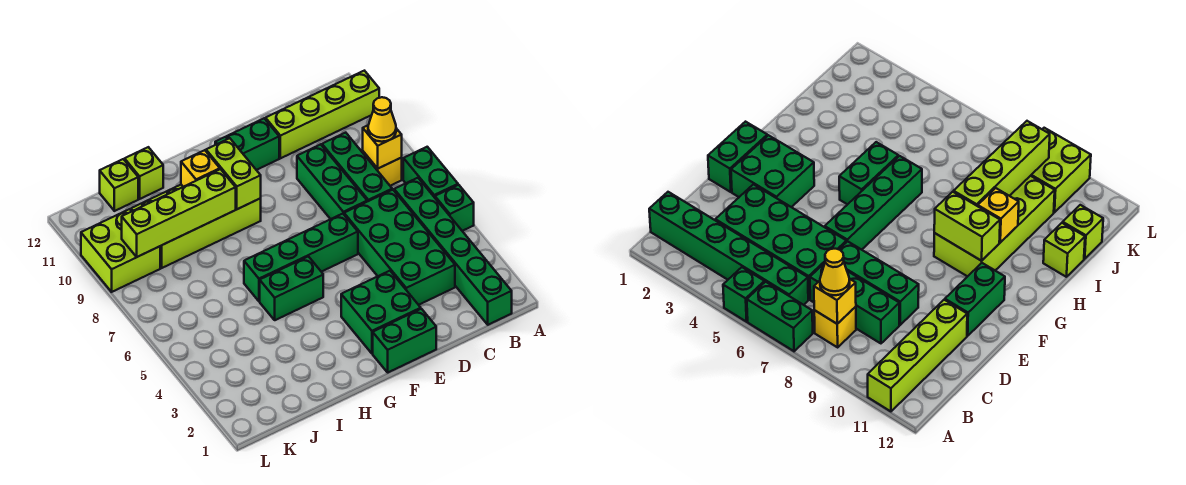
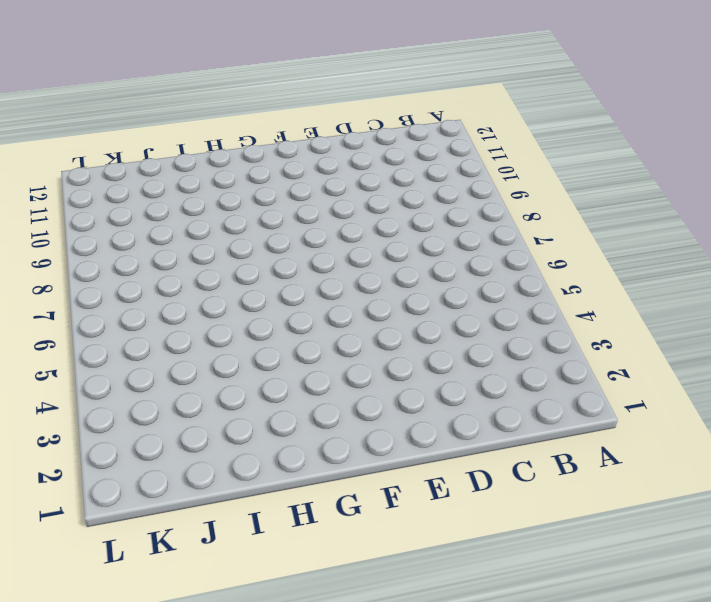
none -> green 1x1 brick [435,185,474,231]
none -> green 1x2 brick [403,147,458,198]
none -> lime 1x4 brick [265,71,379,158]

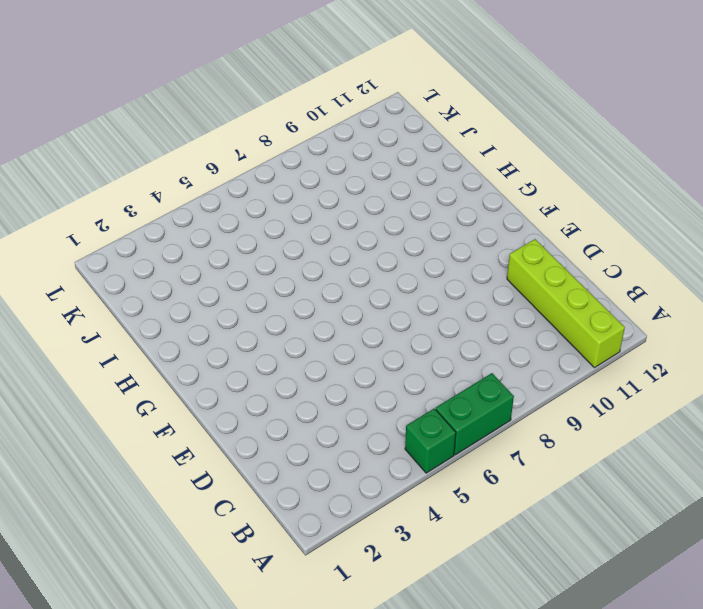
none -> green 1x6 brick [394,178,512,325]
none -> yellow 1x1 brick [363,152,402,186]
none -> green 2x4 brick [344,190,455,305]

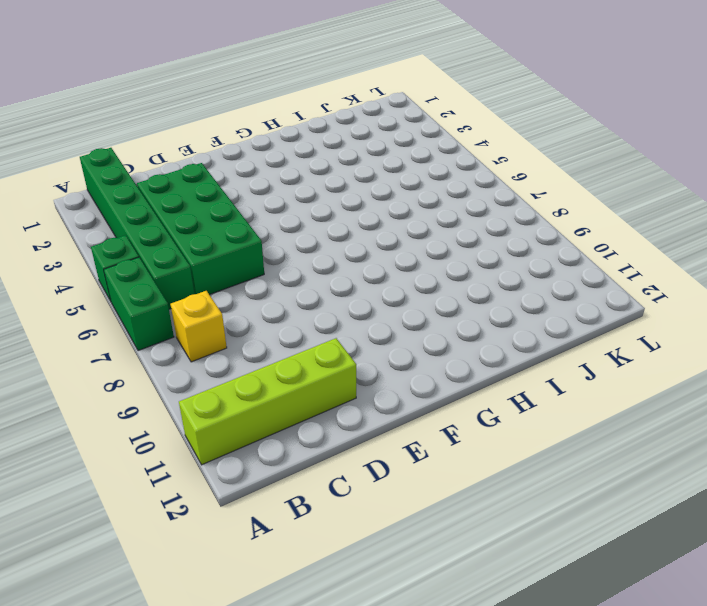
none -> green 1x3 brick [322,133,392,201]
none -> green 1x3 brick [297,144,367,219]
none -> green 1x2 brick [373,309,436,372]

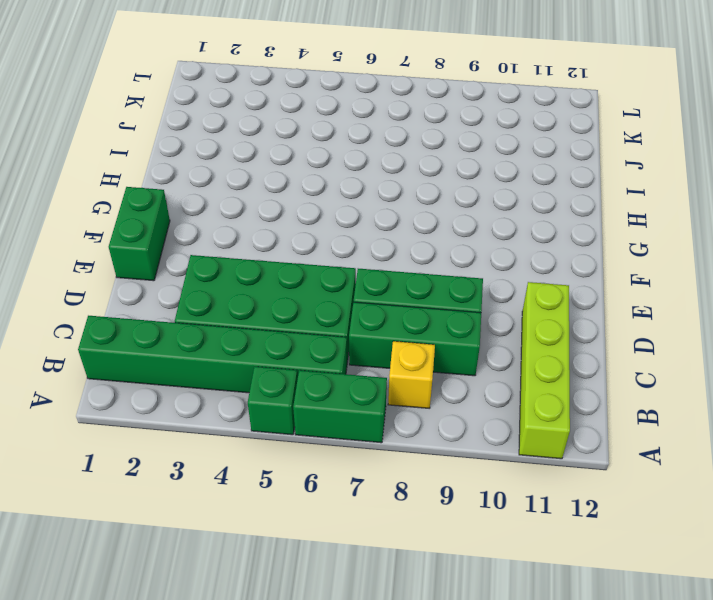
none -> green 2x2 brick [341,271,421,354]
none -> green 1x4 brick [244,214,358,301]
none -> green 1x2 brick [215,119,279,170]

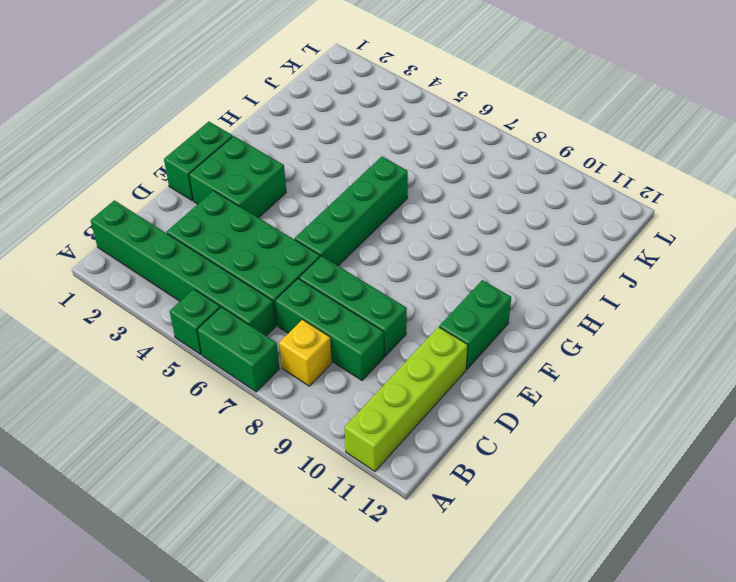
none -> green 1x2 brick [260,257,323,320]
none -> lime 2x4 brick [131,185,261,268]
none -> lime 1x1 brick [125,147,163,199]

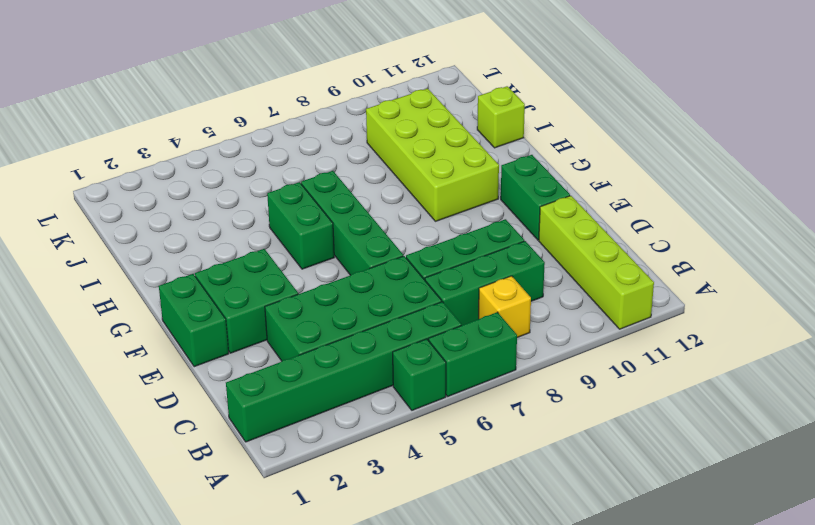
none -> lime 1x1 brick [100,159,138,211]
none -> lime 2x2 brick [81,209,160,292]
none -> yellow 1x1 brick [363,126,402,168]

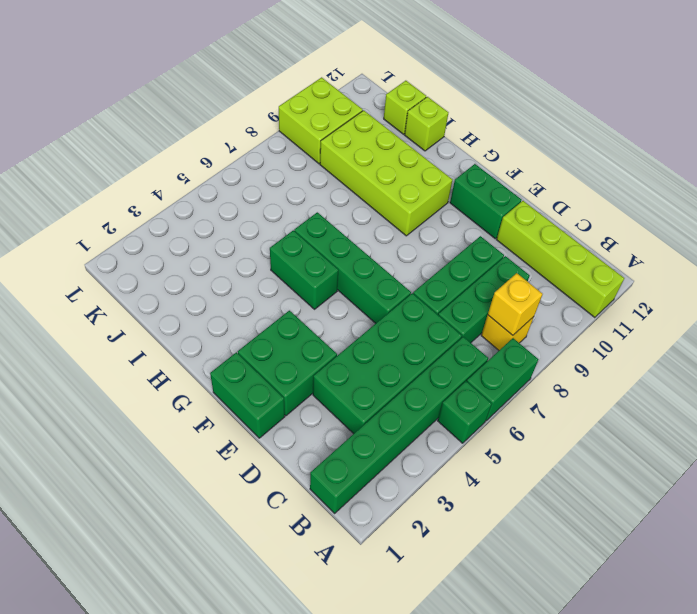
none -> lime 1x2 brick [206,138,261,209]
none -> lime 1x4 brick [122,169,236,257]
none -> yellow 1x1 brick [181,150,220,187]

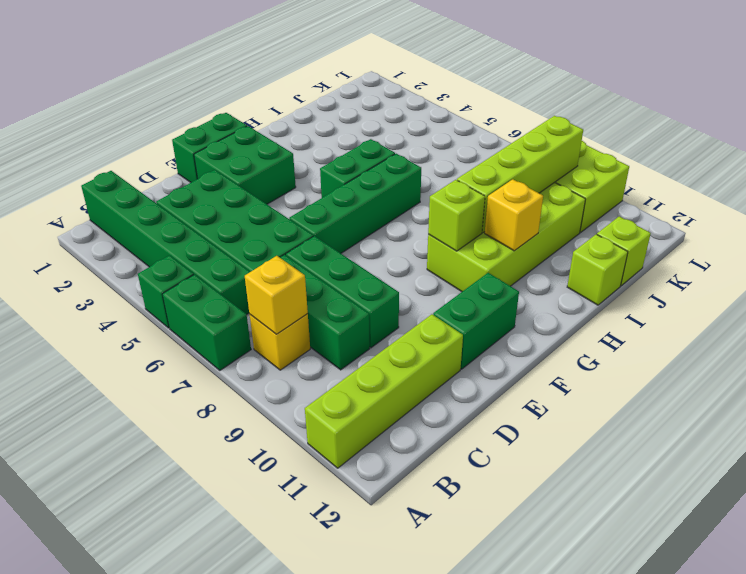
lime 1x1 brick [428,180,485,251] -> lime 1x2 brick [206,138,261,209]
none -> yellow 1x1 cone [368,97,396,142]

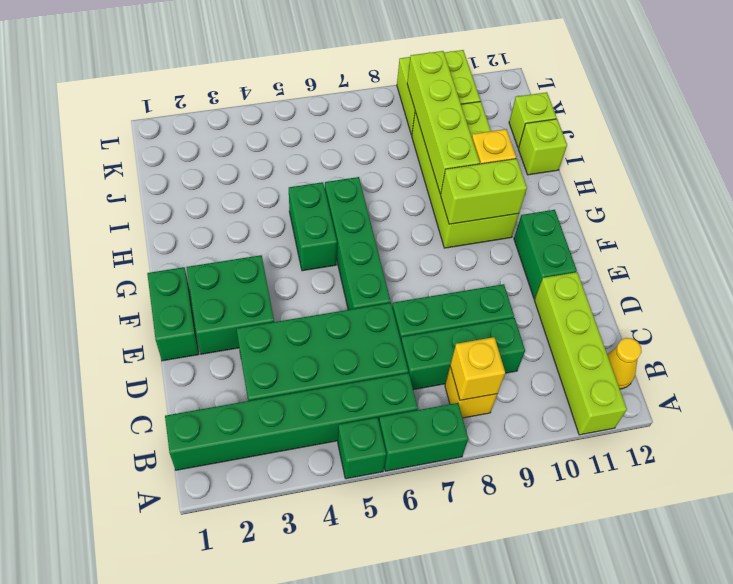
yellow 1x1 cone [607,338,642,389] -> yellow 1x1 cone moved to [368,97,396,142]

